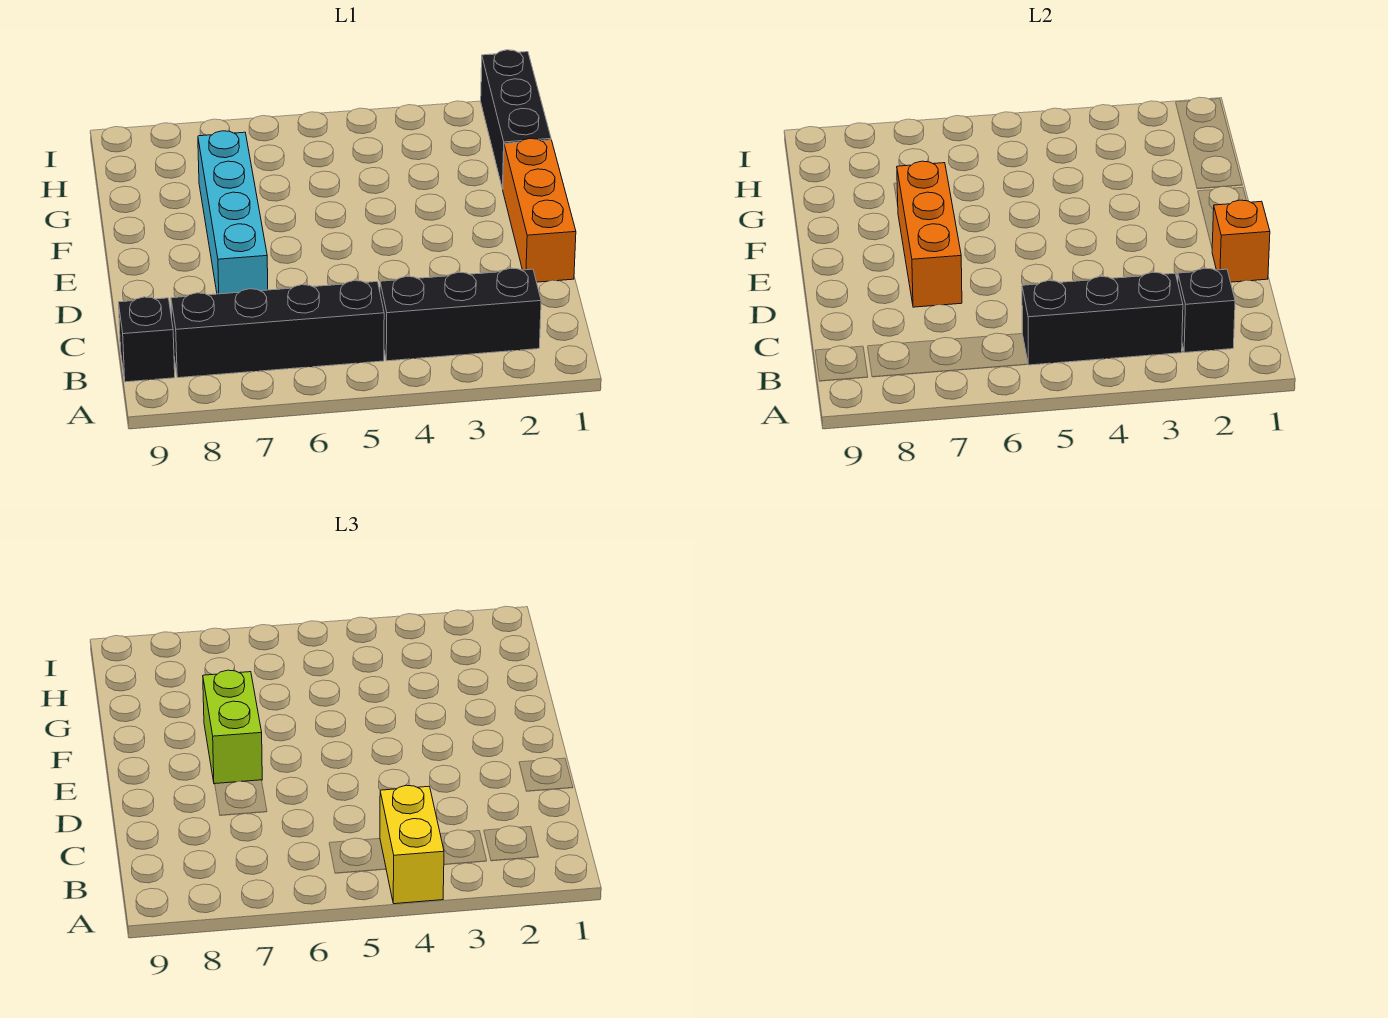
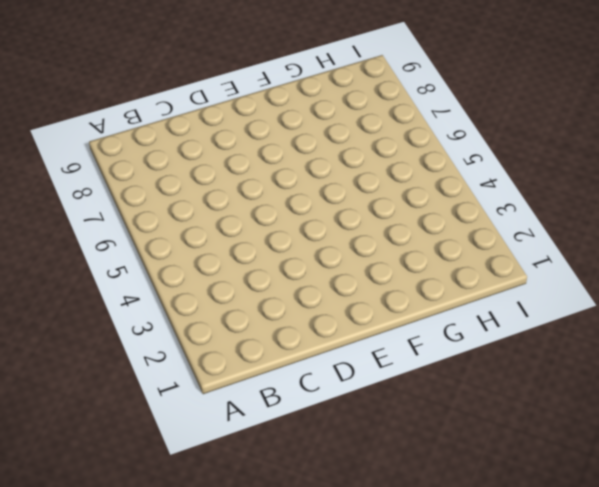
none -> black 1x3 brick [380,268,541,361]
none -> black 1x4 brick [171,281,384,378]
none -> black 1x1 brick [119,297,175,382]

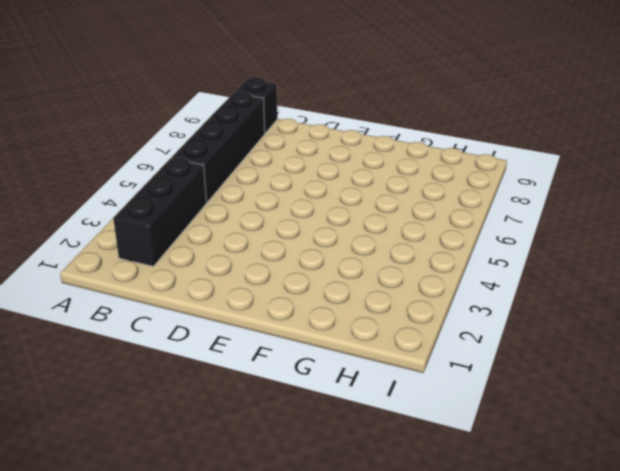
none -> orange 1x3 brick [503,139,576,282]
none -> cyan 1x4 brick [198,131,268,294]
none -> black 1x3 brick [481,50,551,189]

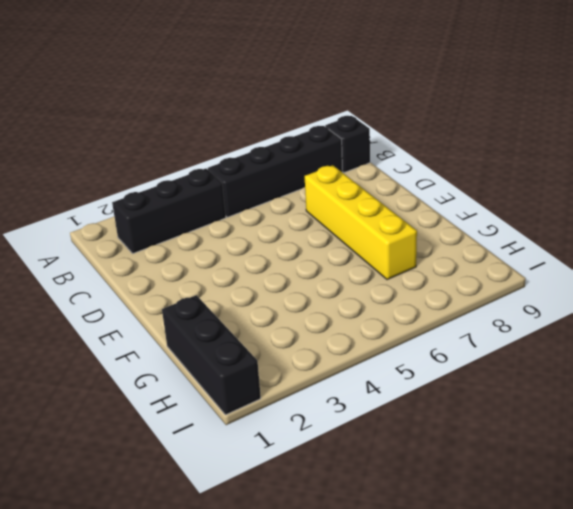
yellow 1x4 brick [305,165,417,280] -> cyan 1x4 brick [198,131,268,294]
none -> orange 1x3 brick [503,139,576,282]
none -> black 1x1 brick [1178,268,1235,353]
none -> black 1x3 brick [1022,272,1183,365]

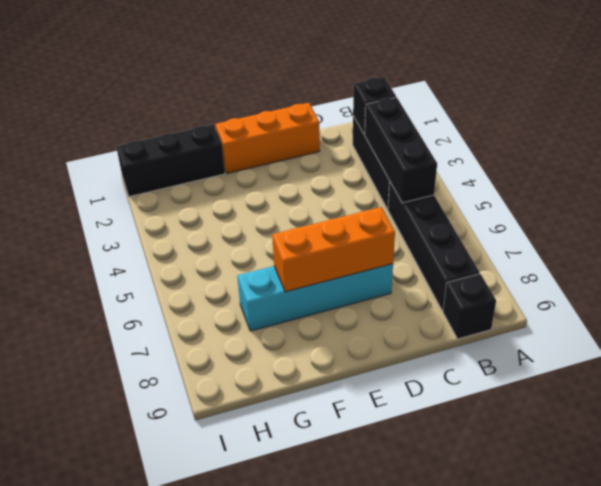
none -> orange 1x1 brick [1212,200,1270,282]
none -> yellow 1x2 brick [380,785,444,904]
none -> lime 1x2 brick [203,670,262,784]

